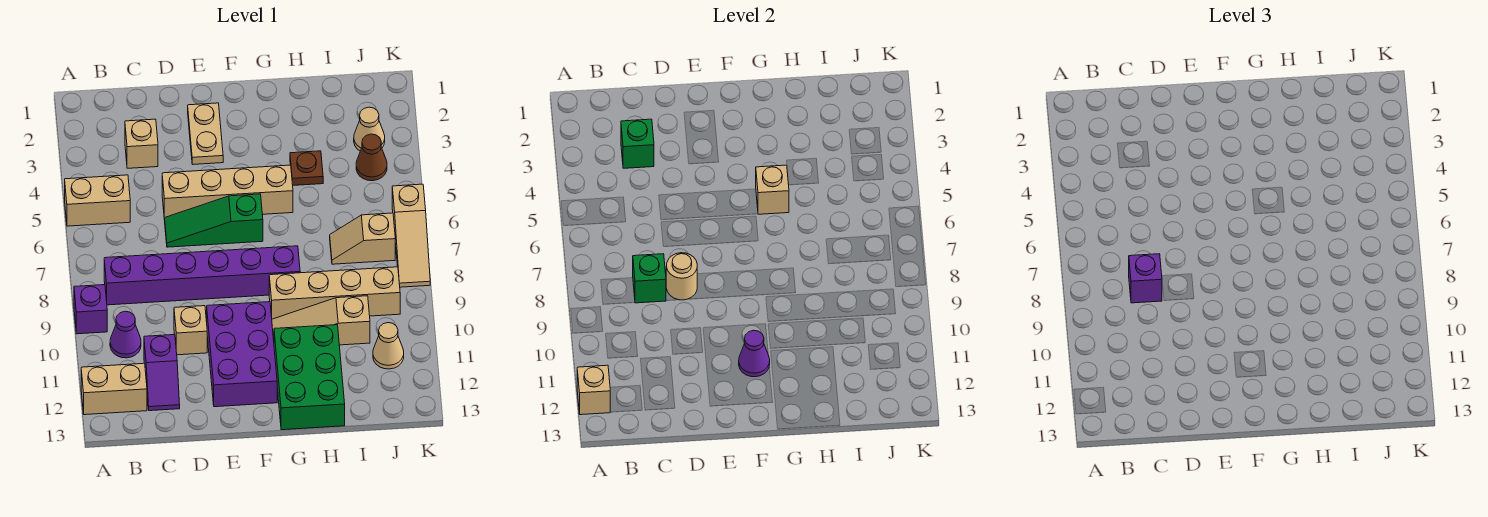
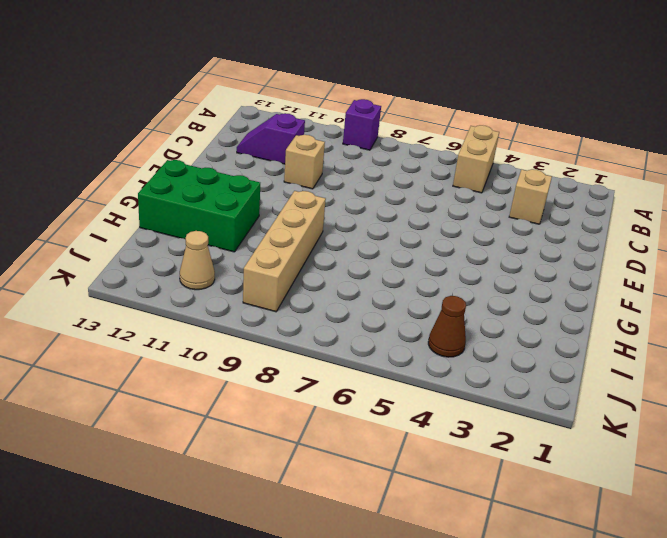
none -> tan 1x2 brick [81,363,147,415]
none -> purple 1x6 brick [104,246,300,305]
none -> purple 1x1 cone [110,311,141,358]

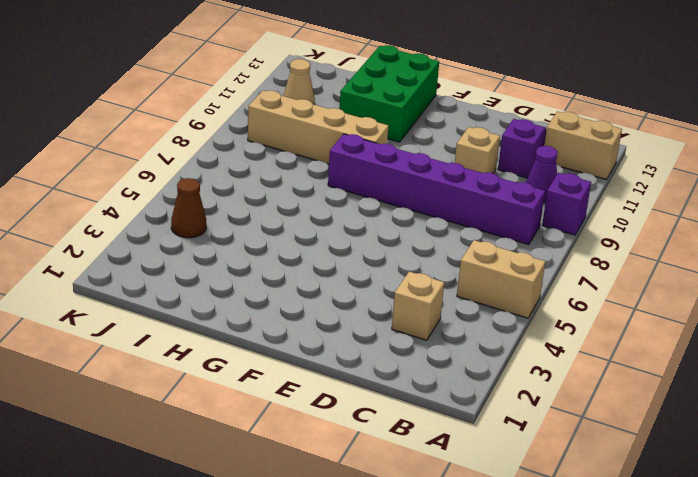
none -> tan 1x4 brick [162,165,293,220]
none -> green 1x3 slope [165,194,263,247]
none -> tan 1x2 plate [188,103,223,164]

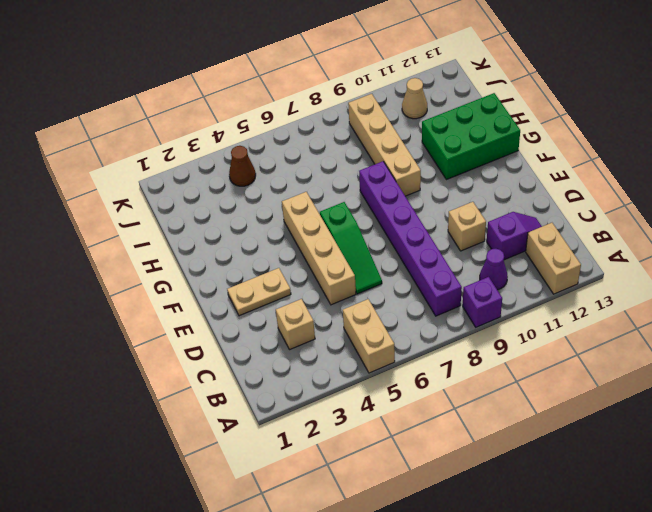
none -> purple 2x3 brick [207,302,277,407]
none -> tan 1x3 slope [272,296,370,345]
none -> brown 1x1 plate [290,151,323,185]

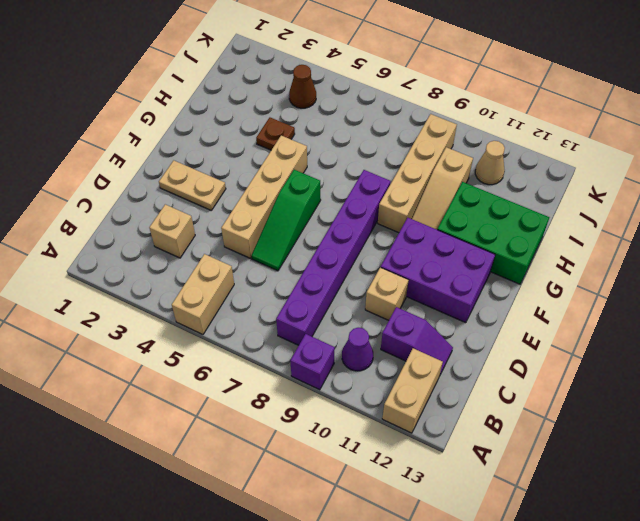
none -> tan 1x2 slope [330,213,395,264]
none -> tan 1x1 cone [354,107,385,151]
none -> tan 1x3 slope [392,184,430,287]

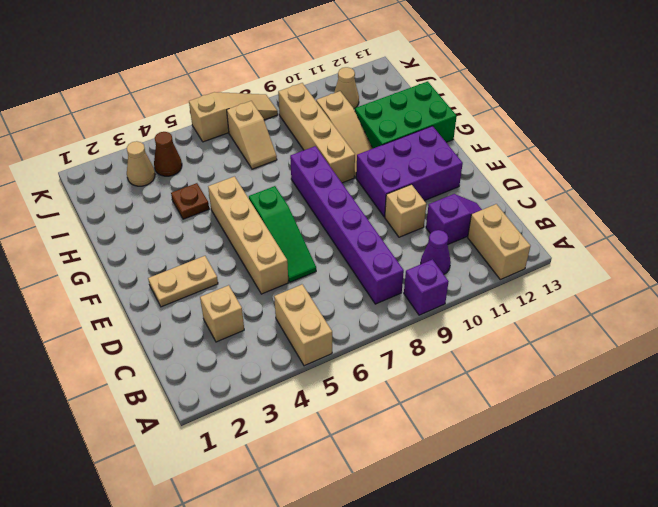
none -> tan 1x1 brick [577,365,610,415]
none -> green 1x1 brick [621,119,654,168]
none -> green 1x1 brick [633,254,666,303]

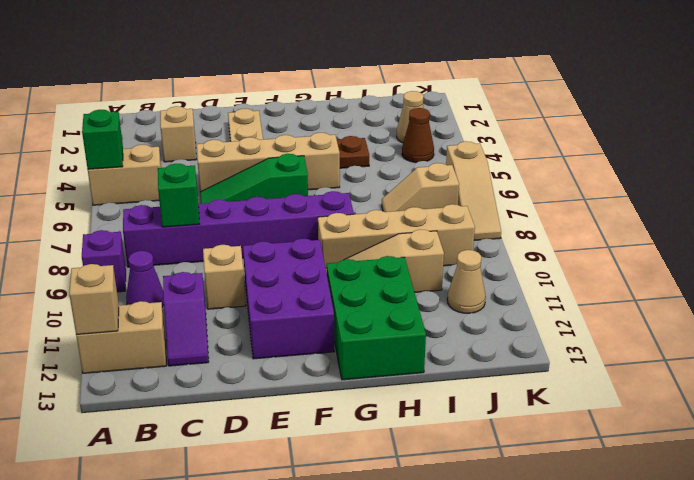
green 1x1 brick [82,110,123,169] -> green 1x1 brick moved to [621,119,654,168]
none -> tan 1x1 round brick [666,253,697,300]
none -> purple 1x1 cone [739,330,770,377]
none -> tan 1x1 brick [756,165,789,214]

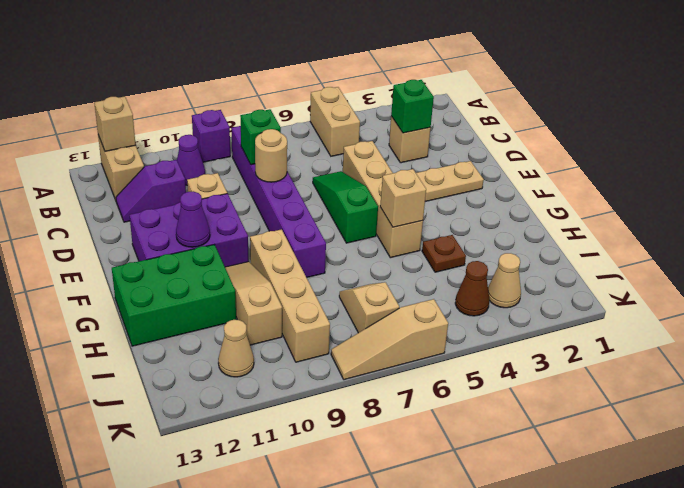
none -> purple 1x1 brick [1129,254,1162,303]

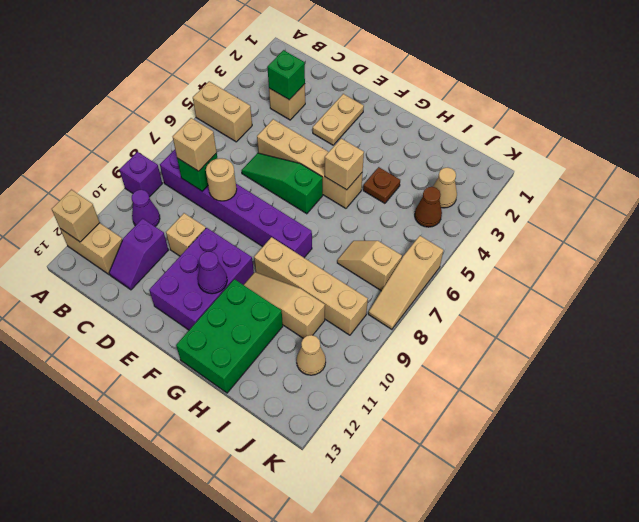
tan 1x1 brick [173,118,217,171] -> purple 1x1 brick [1129,254,1162,303]

